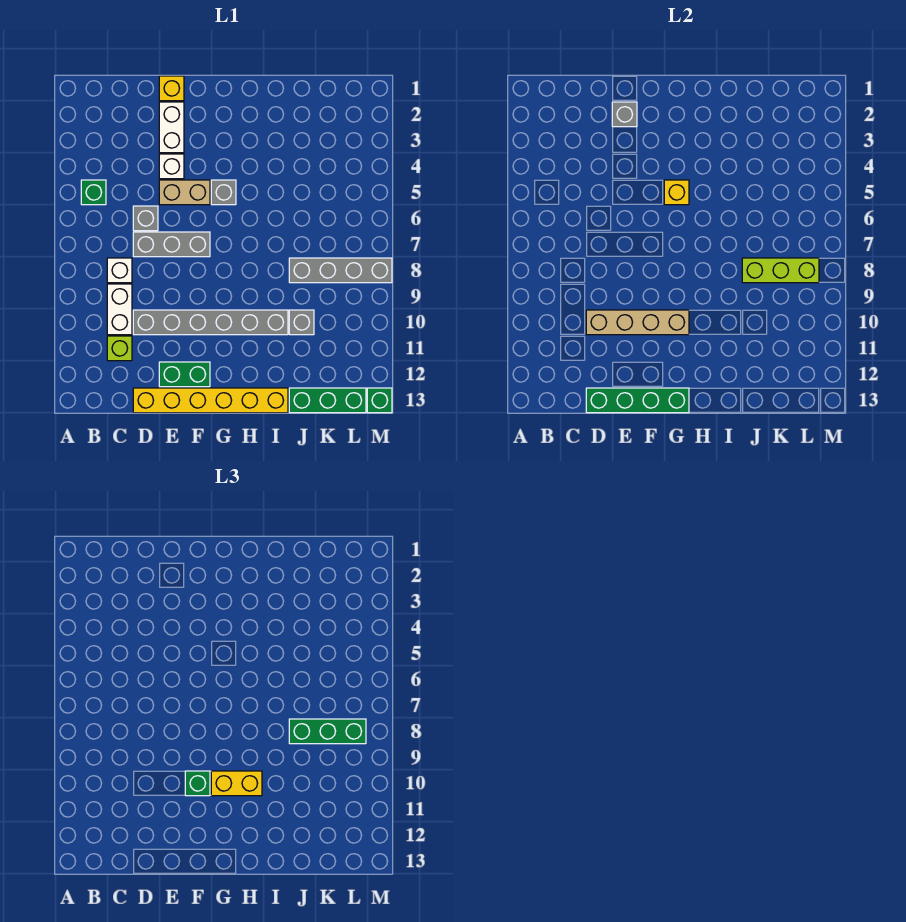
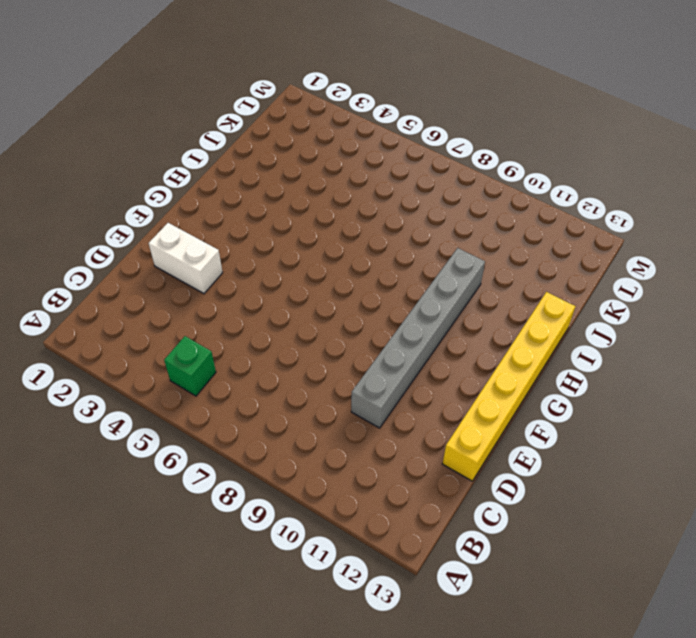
none -> white 1x1 brick [107,258,132,283]
none -> white 1x2 brick [107,284,132,335]
none -> lime 1x1 brick [107,336,132,361]

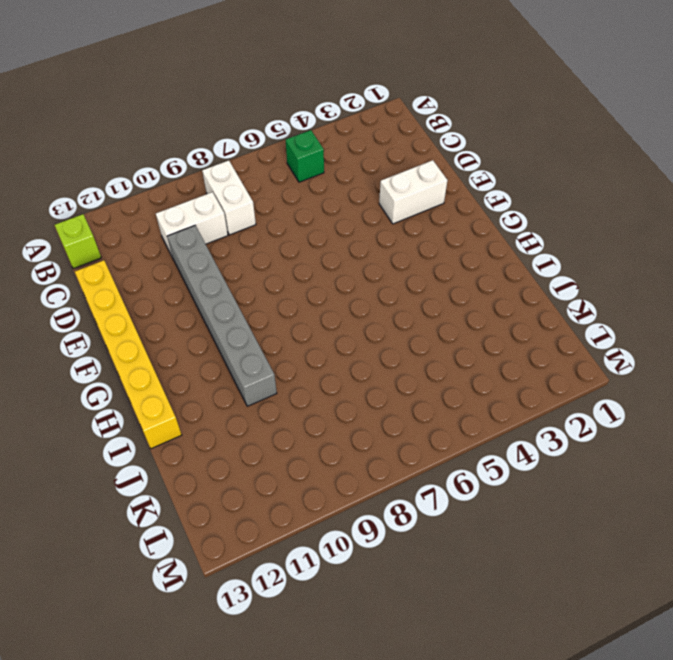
white 1x2 brick [202,160,256,235] -> white 1x1 brick [107,258,132,283]
lime 1x1 brick [55,214,101,269] -> lime 1x1 brick moved to [107,336,132,361]
none -> grey 1x1 brick [133,206,158,231]
none -> grey 1x3 brick [133,232,210,257]
none -> yellow 1x1 brick [159,76,184,101]

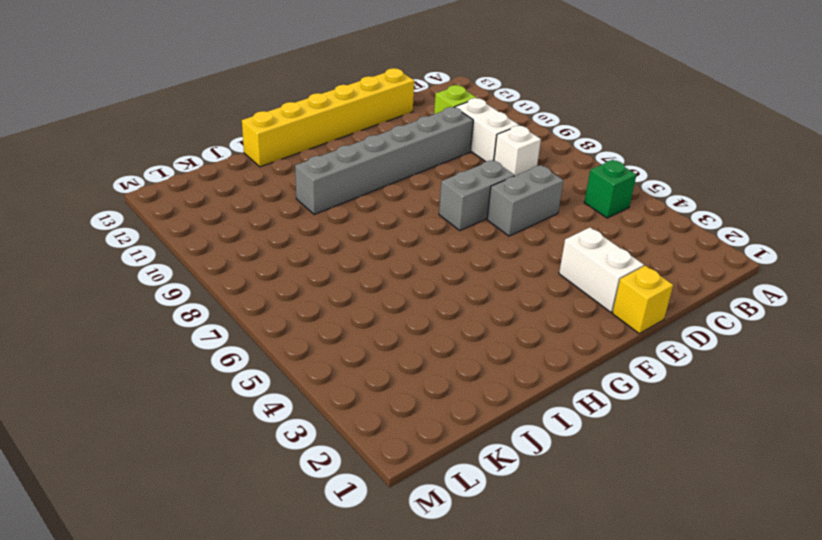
grey 1x2 brick [487,165,563,236] -> grey 1x1 brick [133,206,158,231]
grey 1x2 brick [439,160,514,231] -> grey 1x3 brick [133,232,210,257]
none -> white 1x1 brick [159,154,184,179]
none -> tan 1x2 brick [159,180,210,205]
none -> green 1x2 brick [159,362,210,387]

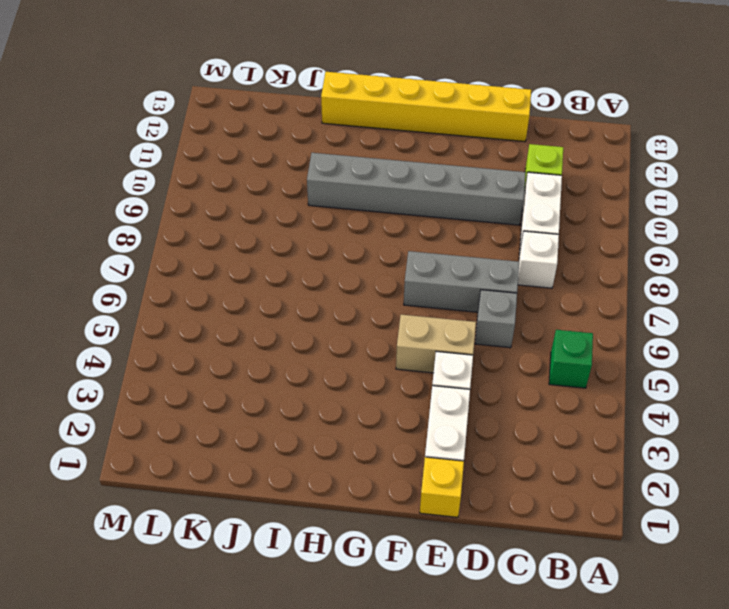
none -> green 1x2 brick [159,362,210,387]
none -> grey 1x1 brick [211,180,236,205]
none -> grey 1x4 brick [289,258,392,283]

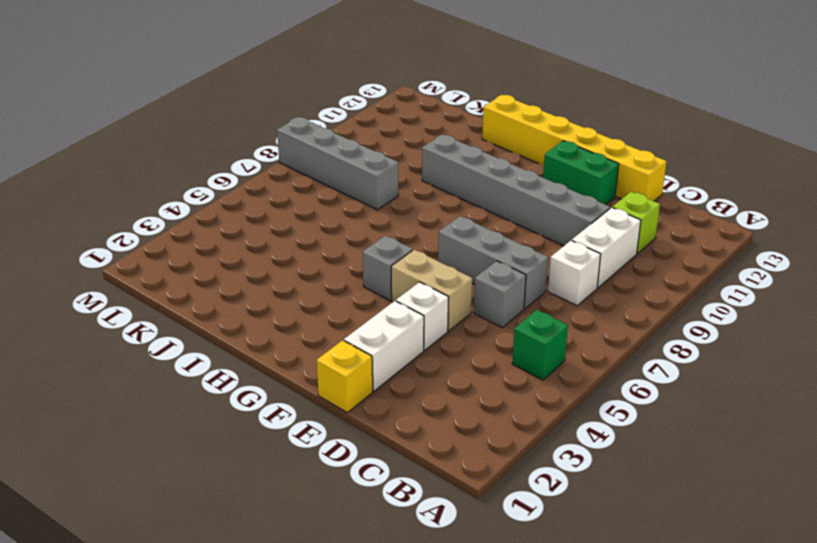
none -> grey 1x1 brick [289,310,314,335]
none -> green 1x3 brick [289,388,366,413]
none -> green 1x1 brick [367,388,392,413]

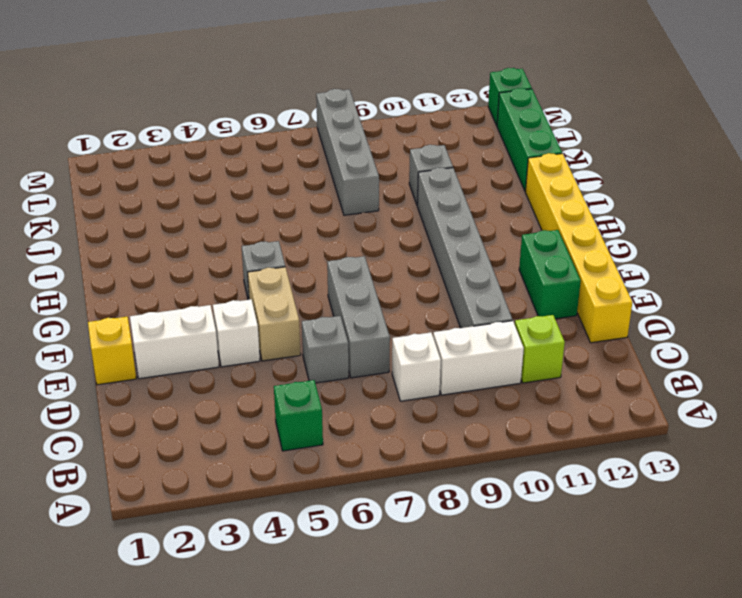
none -> tan 1x4 brick [586,310,689,335]
none -> green 1x4 brick [586,388,689,413]
none -> grey 1x1 brick [612,102,637,127]

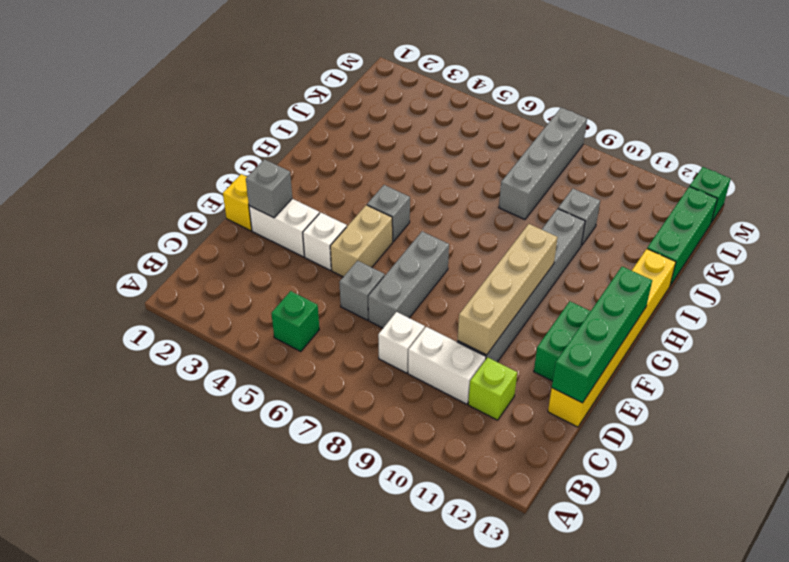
none -> yellow 1x1 brick [664,180,689,205]
none -> lime 1x3 brick [742,258,819,283]
none -> green 1x1 brick [185,771,210,796]

